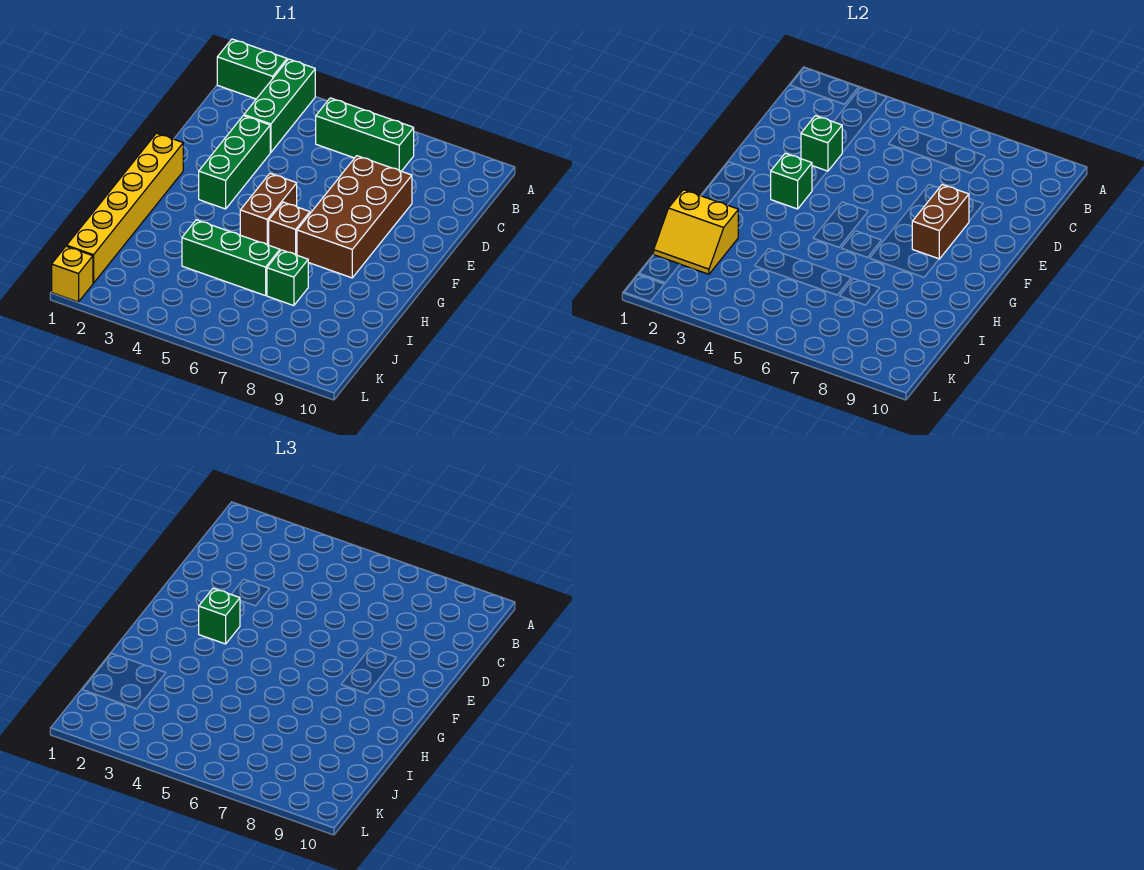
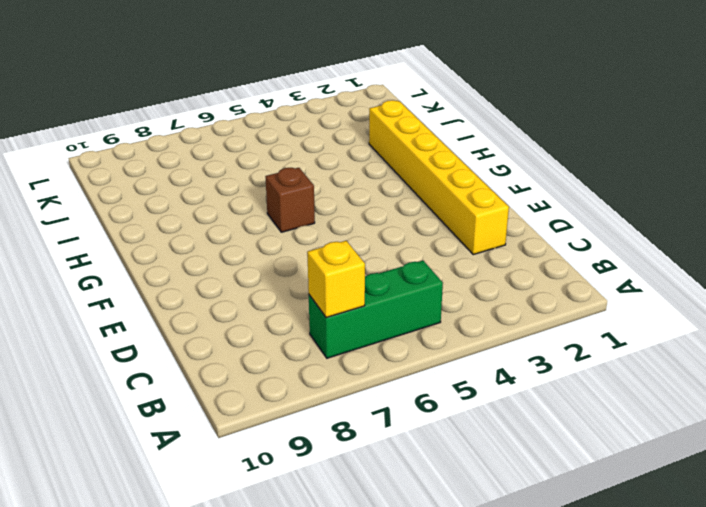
yellow 1x1 brick [307,241,365,318] -> yellow 1x1 brick moved to [52,246,93,302]
yellow 1x6 brick [369,100,509,254] -> yellow 1x6 brick moved to [67,133,183,283]
none -> green 1x2 brick [217,39,287,99]
none -> green 1x3 brick [244,59,315,152]
none -> green 1x3 brick [199,116,270,209]

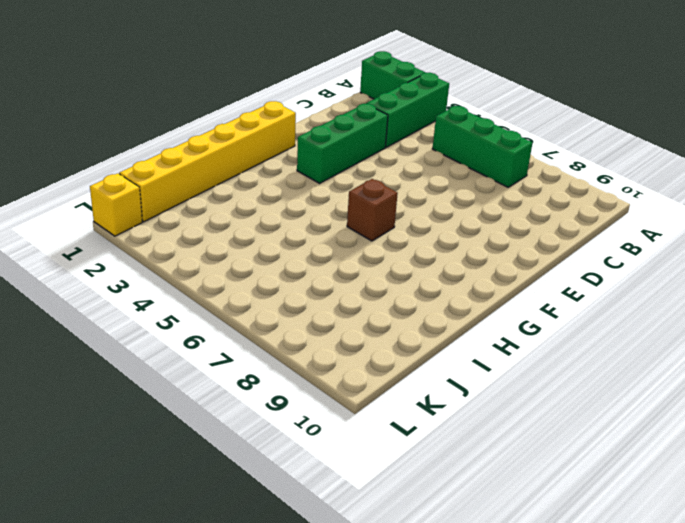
none -> brown 2x4 brick [297,156,412,278]
none -> brown 1x2 brick [240,173,297,245]
none -> green 1x3 brick [182,220,280,296]

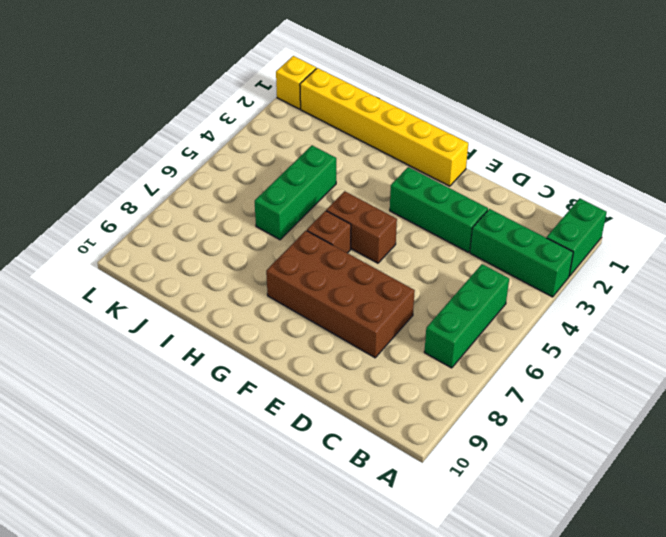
none -> green 1x1 brick [267,250,308,306]
none -> green 1x1 brick [801,116,842,171]
none -> brown 1x2 brick [912,185,969,259]

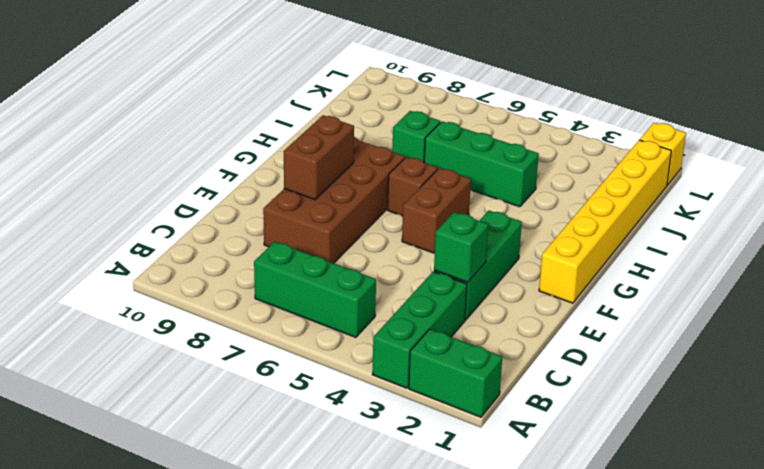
none -> green 1x1 brick [771,153,812,209]
none -> yellow 2x2 slope [654,190,738,274]
none -> green 1x1 brick [199,588,240,644]

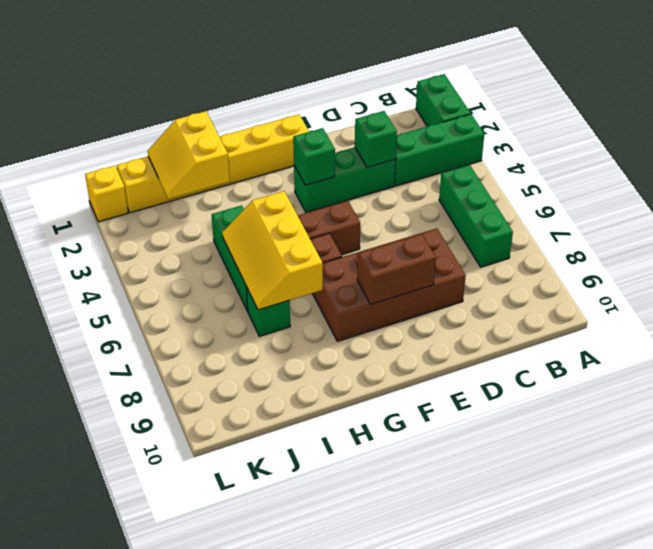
yellow 2x3 slope [222,191,323,310] -> none
none -> green 1x1 brick [199,588,240,644]

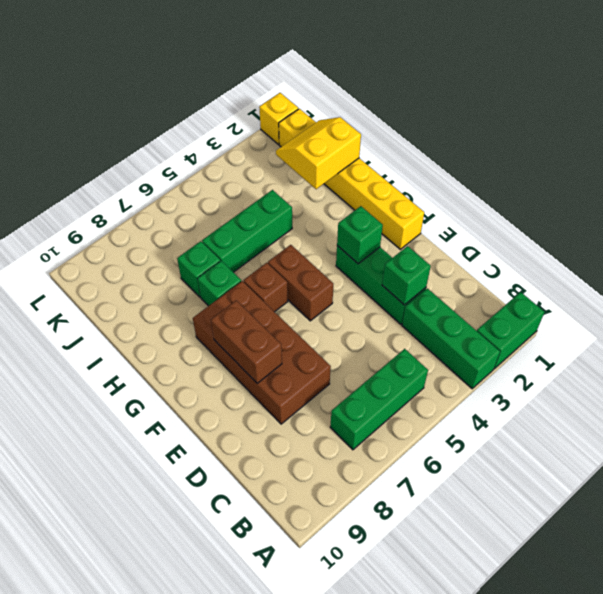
green 1x1 brick [198,261,241,306] -> green 1x1 brick moved to [199,588,240,644]

